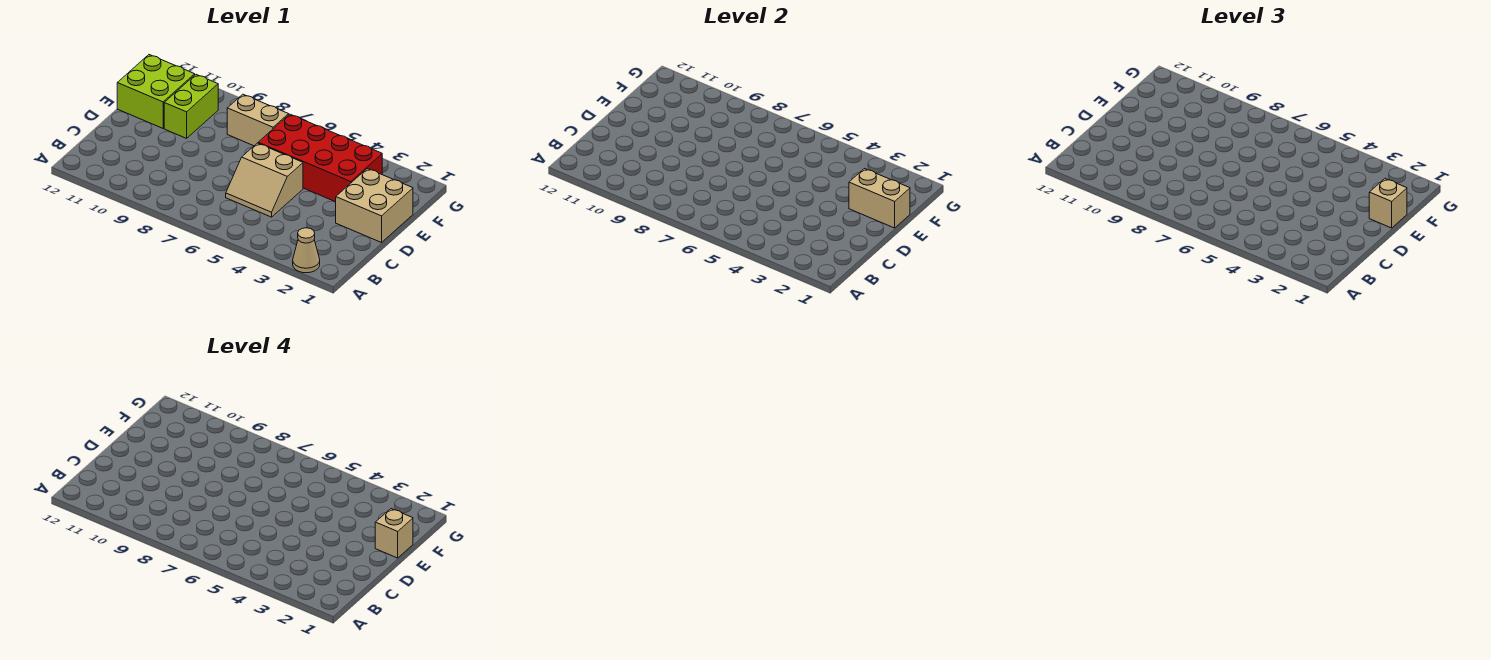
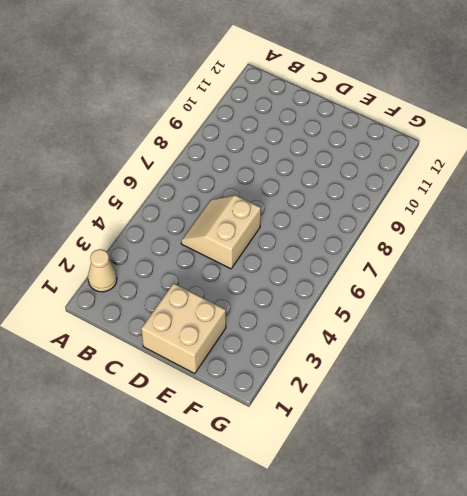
none -> red 2x4 brick [258,114,383,202]
none -> lime 1x2 brick [164,75,218,138]

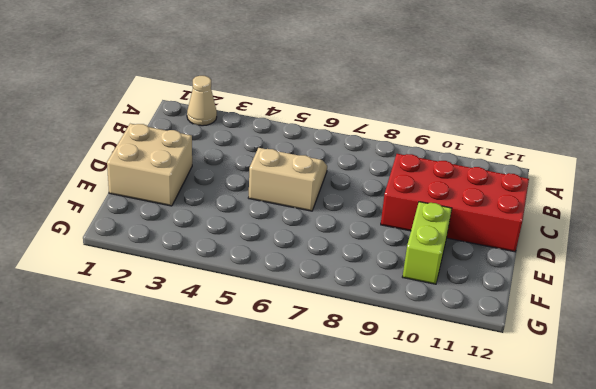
red 2x4 brick [381,154,529,252] -> red 2x4 brick moved to [258,114,383,202]
none -> lime 2x2 brick [117,55,195,128]
none -> tan 1x2 brick [227,94,289,146]

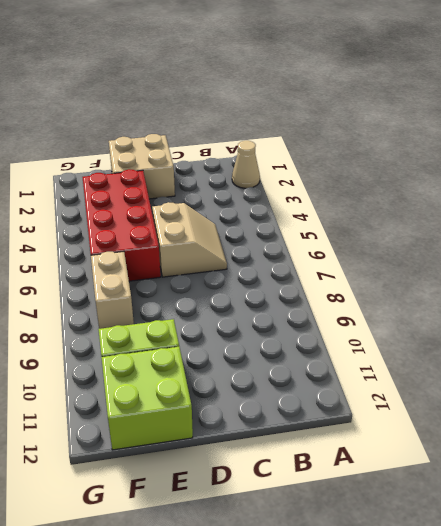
none -> tan 1x2 brick [849,169,910,228]
none -> tan 1x1 brick [1369,179,1407,228]

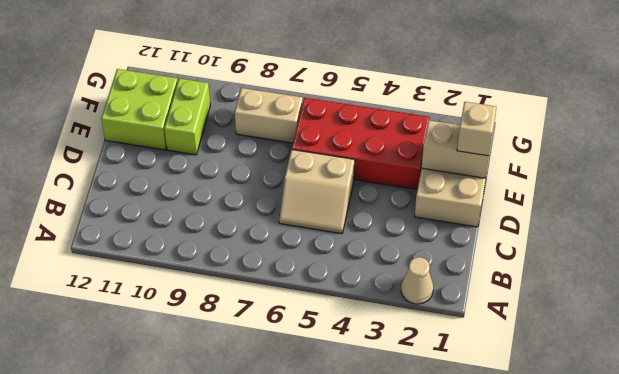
none -> tan 1x1 brick [375,509,413,558]

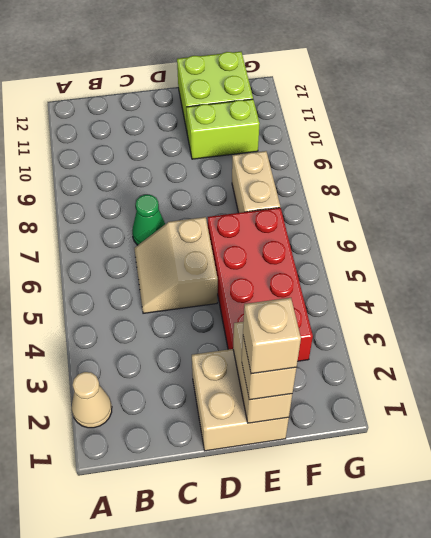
green 1x1 cone [132,195,165,245] -> none

